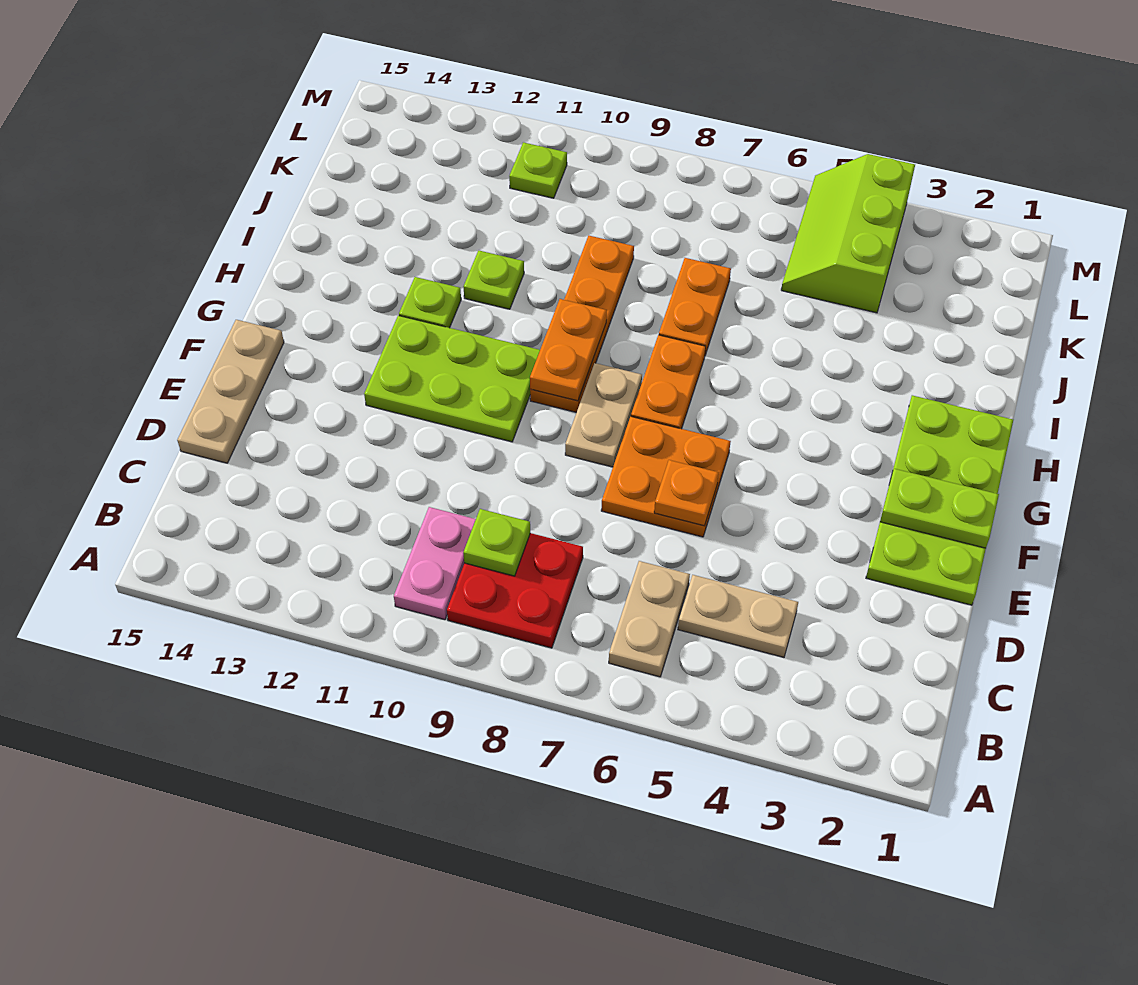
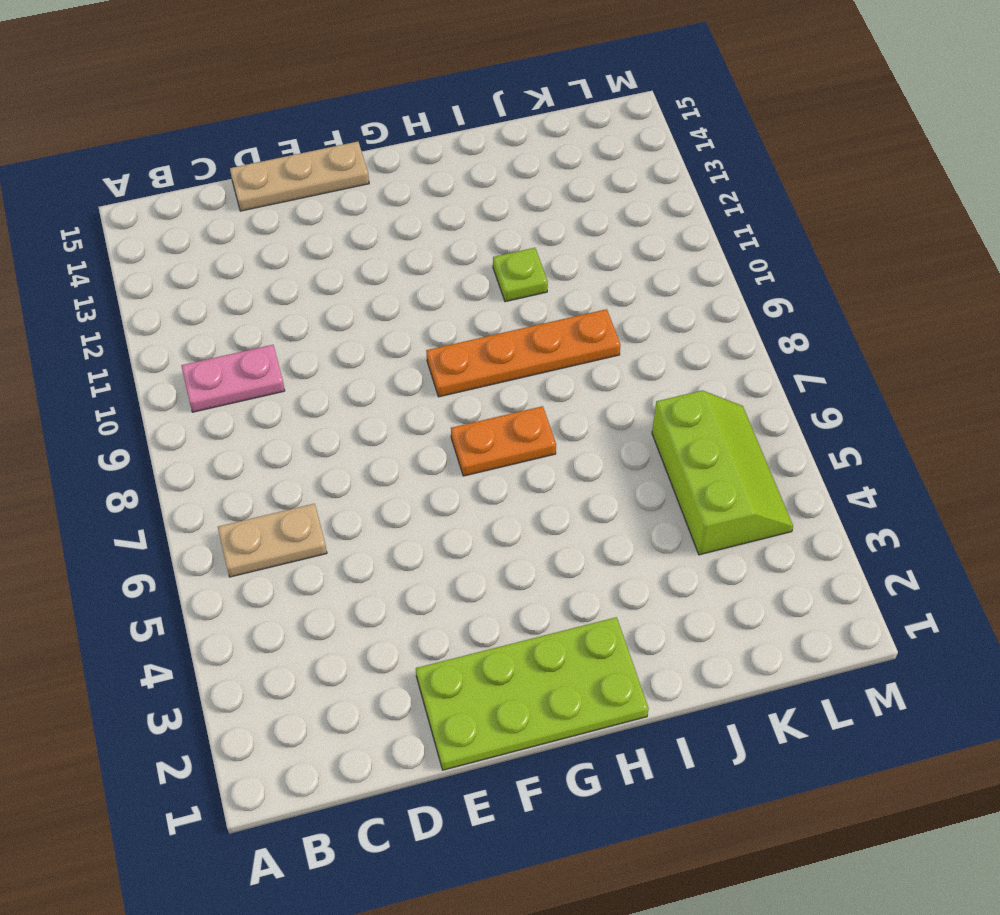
lime 2x3 slope [652,390,793,555] -> lime 2x3 slope turned to [781,154,915,313]
none -> red 2x2 plate [447,533,583,648]
none -> tan 1x2 plate [678,575,798,657]
none -> orange 2x2 plate [601,417,731,537]

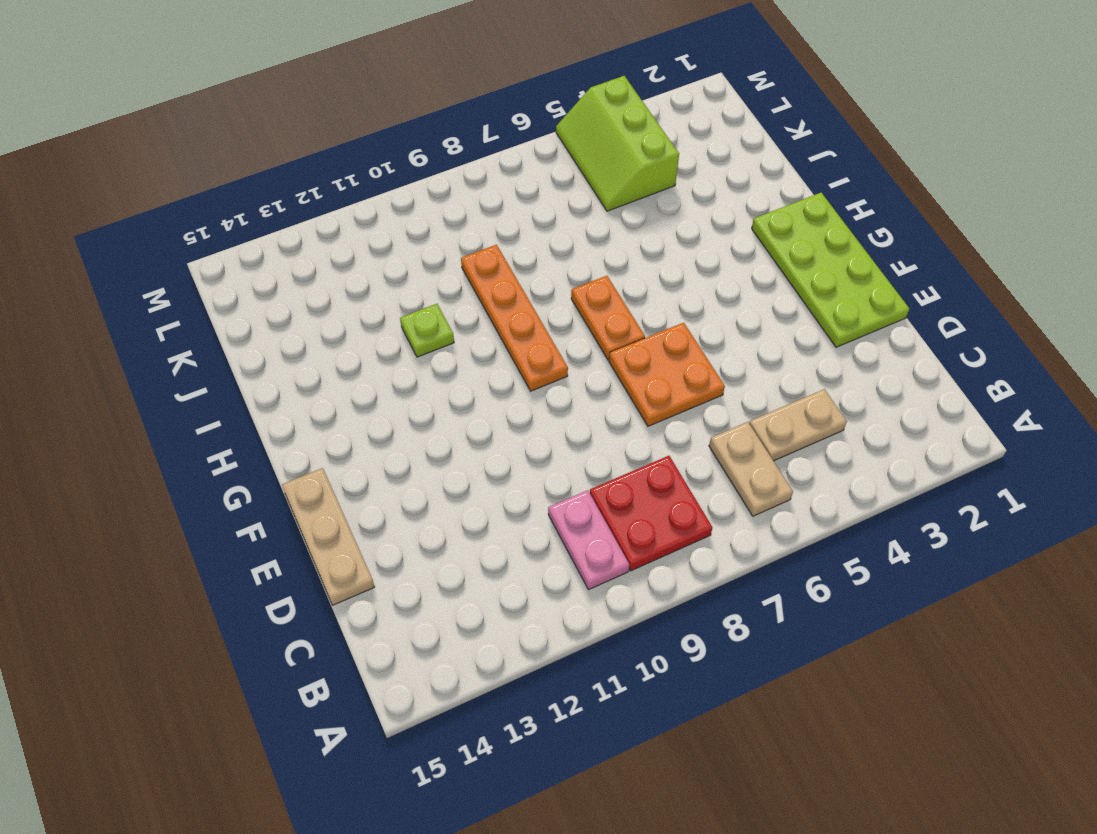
none -> tan 1x2 plate [565,363,642,467]
none -> lime 2x3 plate [364,316,540,442]
none -> lime 1x1 plate [399,277,461,328]

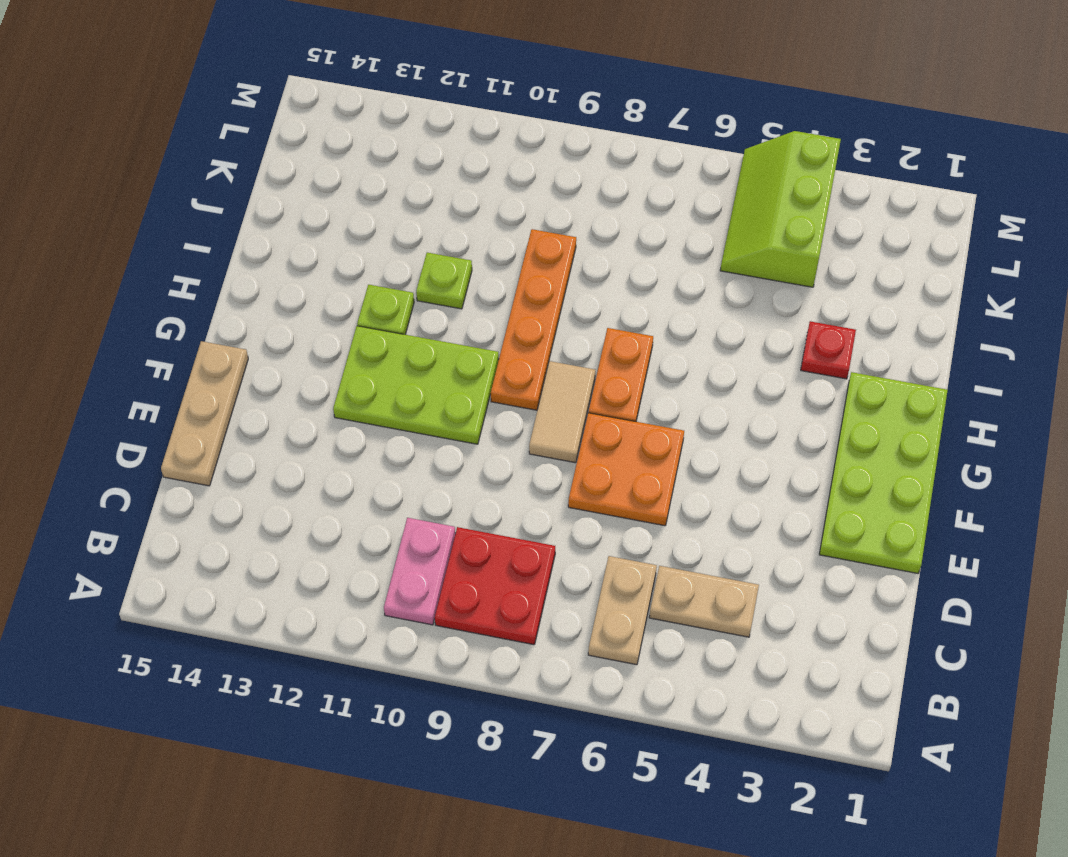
tan 1x2 tile [529,361,595,463] -> tan 1x2 plate [565,363,642,467]
red 1x1 plate [801,321,856,379] -> none
none -> orange 1x2 plate [659,258,731,355]
none -> lime 1x1 plate [509,142,567,198]
none -> lime 1x1 plate [463,509,530,576]

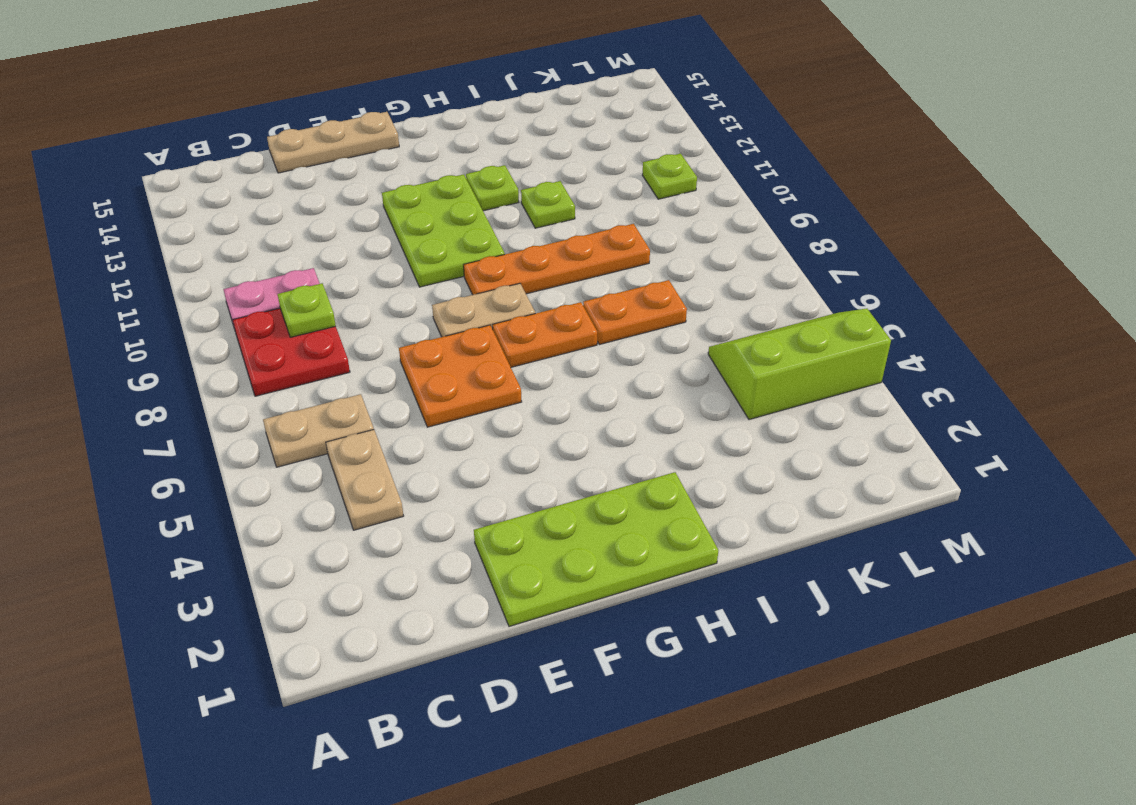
none -> orange 1x1 plate [654,460,719,526]
none -> lime 1x2 plate [880,468,999,548]
none -> orange 1x2 plate [530,299,607,401]

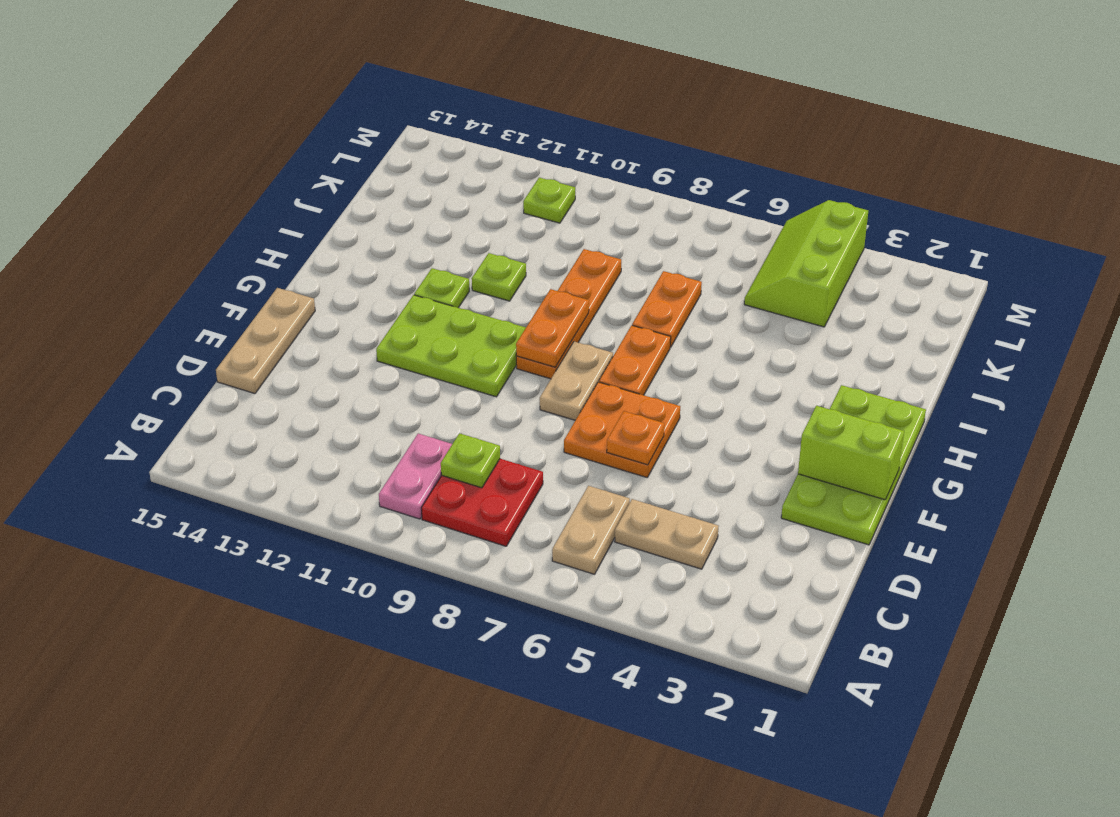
lime 1x2 brick [798,406,904,500] -> lime 1x2 plate [880,468,999,548]

